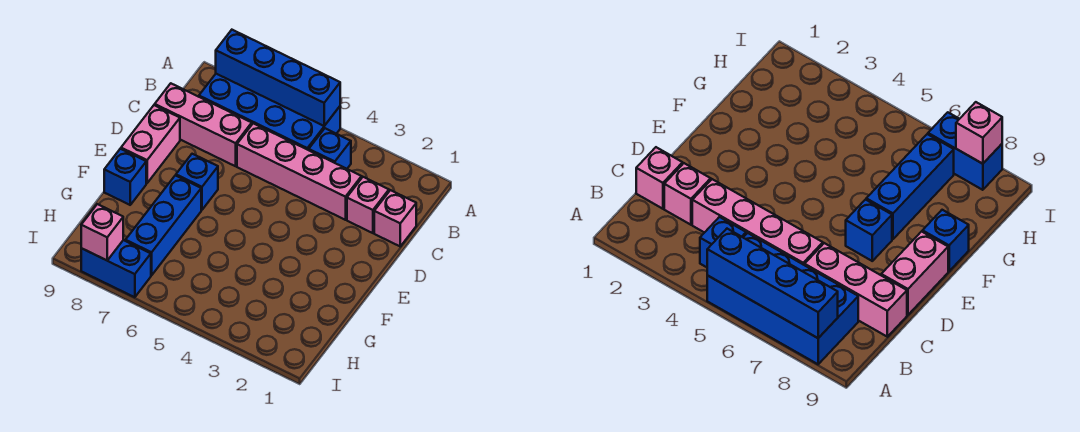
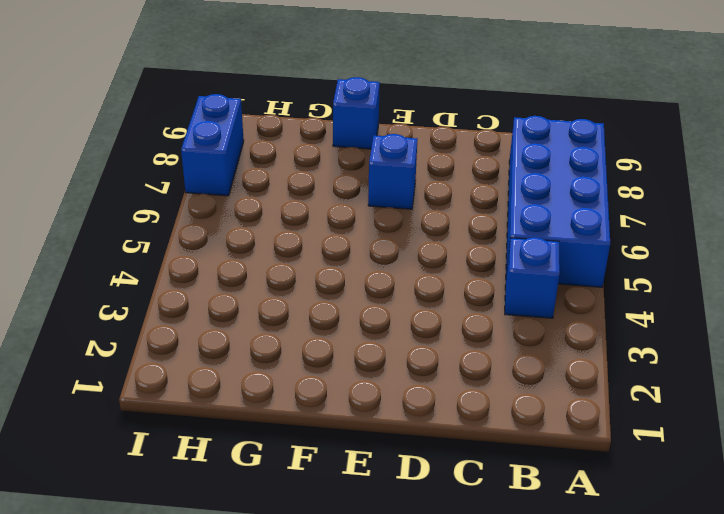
none -> pink 1x1 brick [374,190,416,246]
none -> pink 1x1 brick [347,177,389,233]
none -> pink 1x4 brick [237,123,362,220]

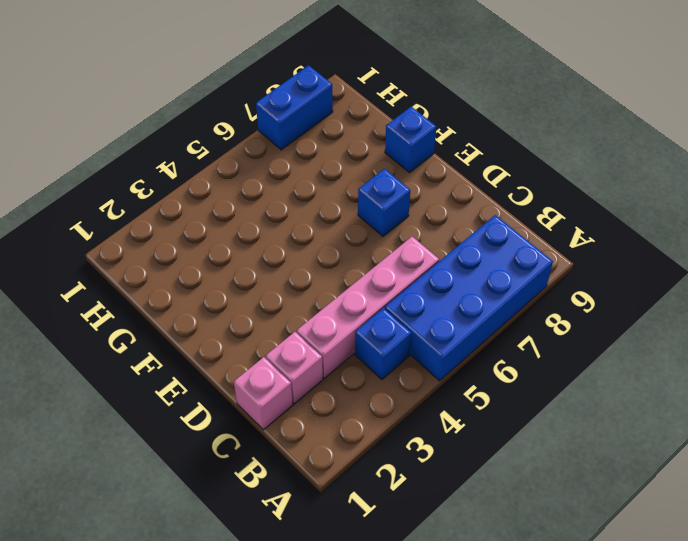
none -> pink 1x3 brick [155,83,252,166]
none -> pink 1x2 brick [121,105,180,183]
none -> blue 1x3 brick [126,175,201,275]

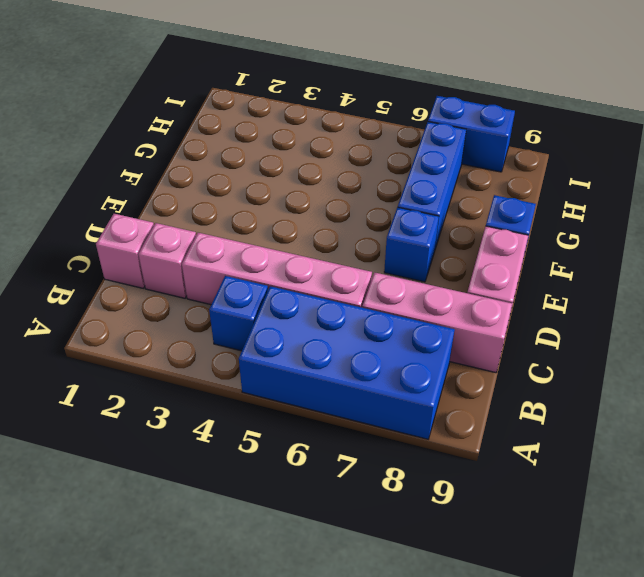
none -> blue 1x4 brick [216,30,340,126]
none -> pink 1x1 brick [81,204,123,260]

